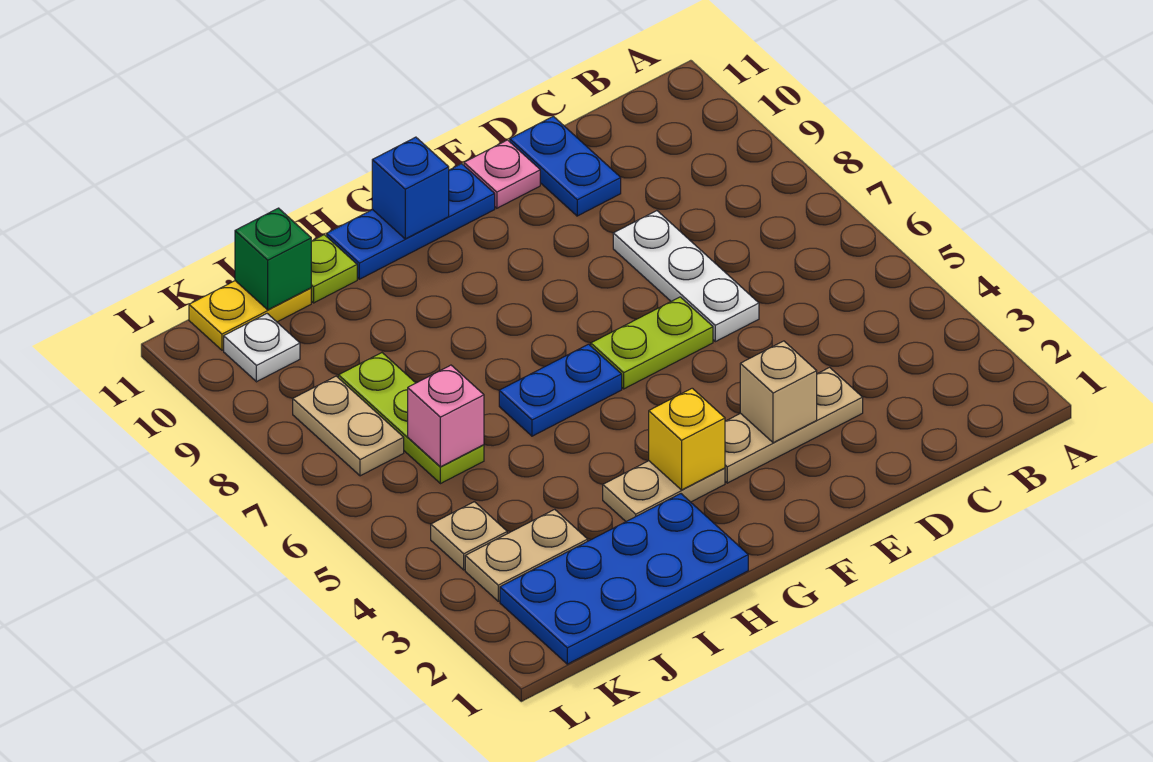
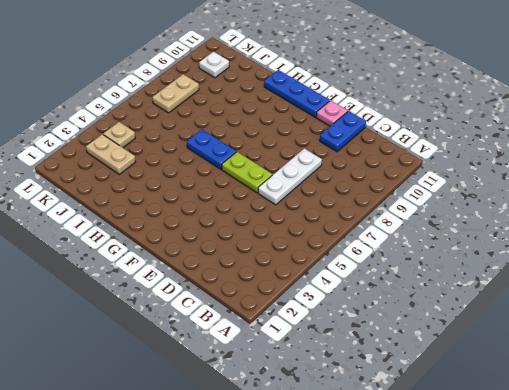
none -> tan 1x3 plate [725,367,863,483]
none -> tan 1x2 plate [603,461,725,521]
none -> blue 2x4 plate [500,494,748,664]

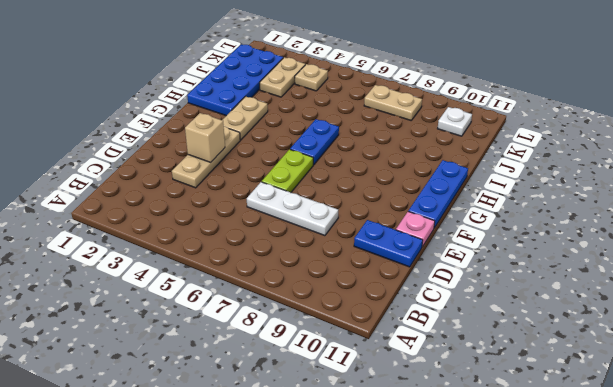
none -> lime 1x1 plate [311,235,357,303]
none -> lime 1x3 plate [338,353,484,484]
none -> yellow 1x2 plate [189,281,311,350]

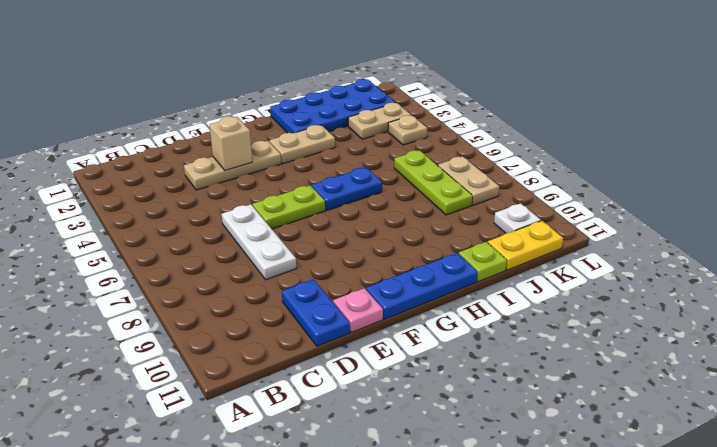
none -> yellow 1x1 brick [649,388,725,490]
none -> blue 1x1 brick [372,137,449,239]
none -> pink 1x1 brick [408,365,484,467]

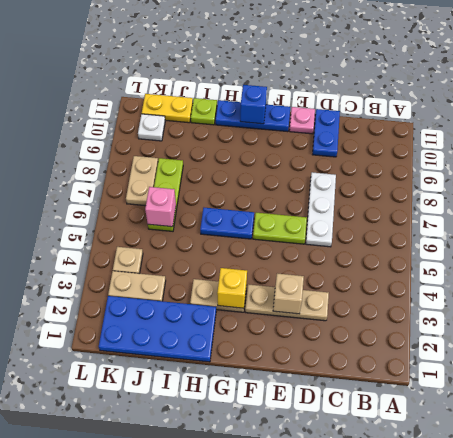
none -> green 1x1 brick [235,208,311,310]

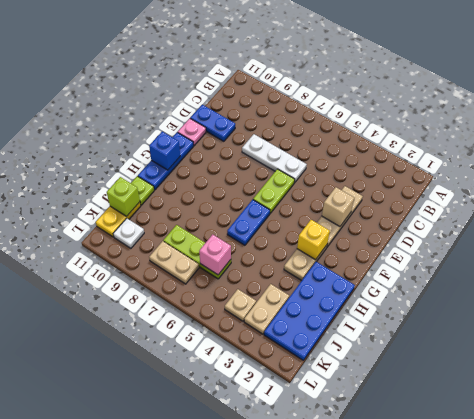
lime 1x1 brick [107,177,140,216] -> green 1x1 brick [235,208,311,310]

